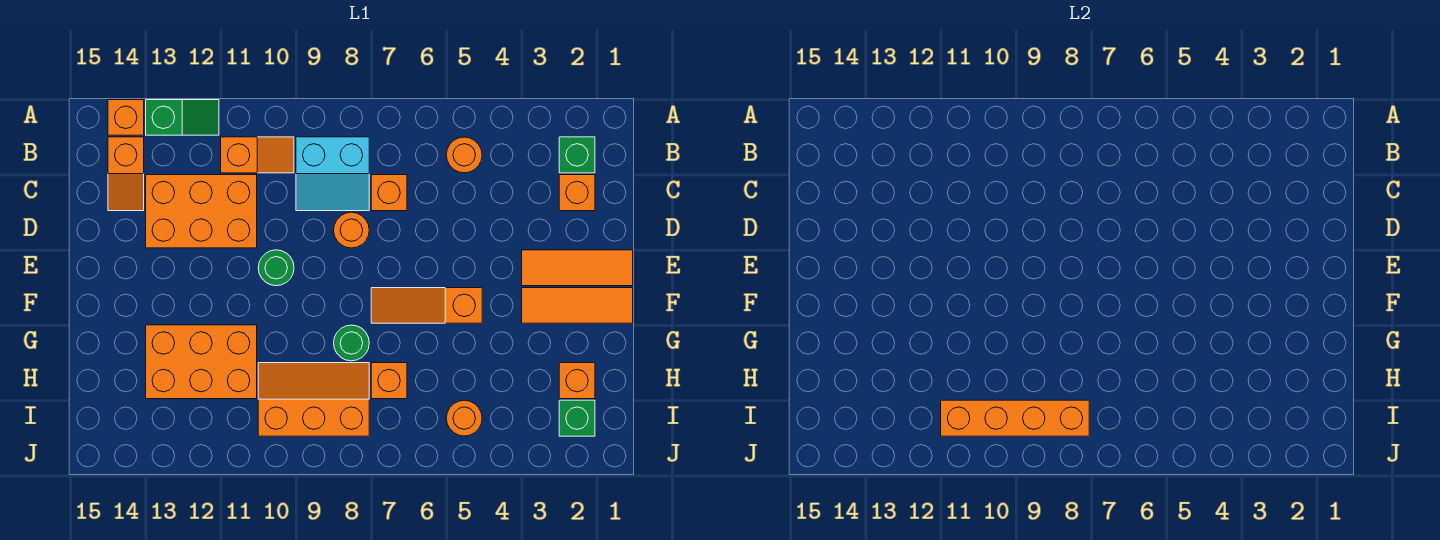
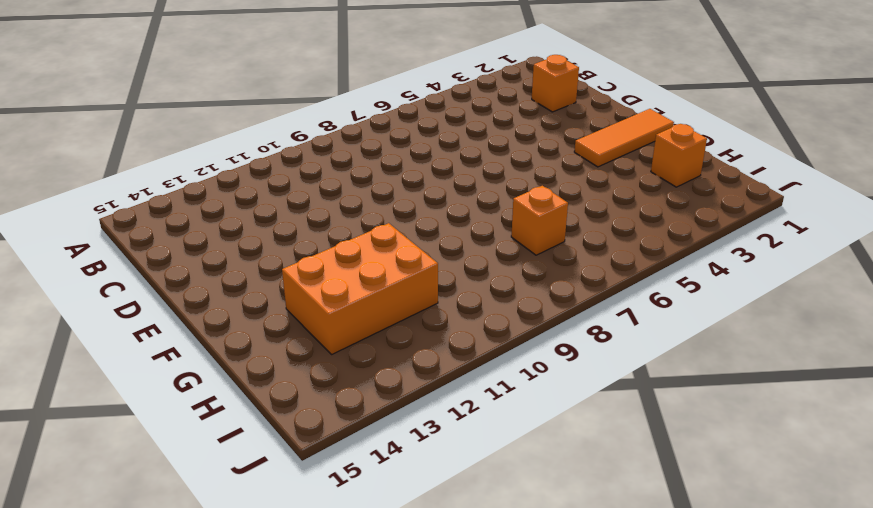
none -> green 1x2 slope [146,100,219,135]
none -> orange 1x1 brick [108,100,144,135]
none -> green 1x1 brick [559,137,595,173]

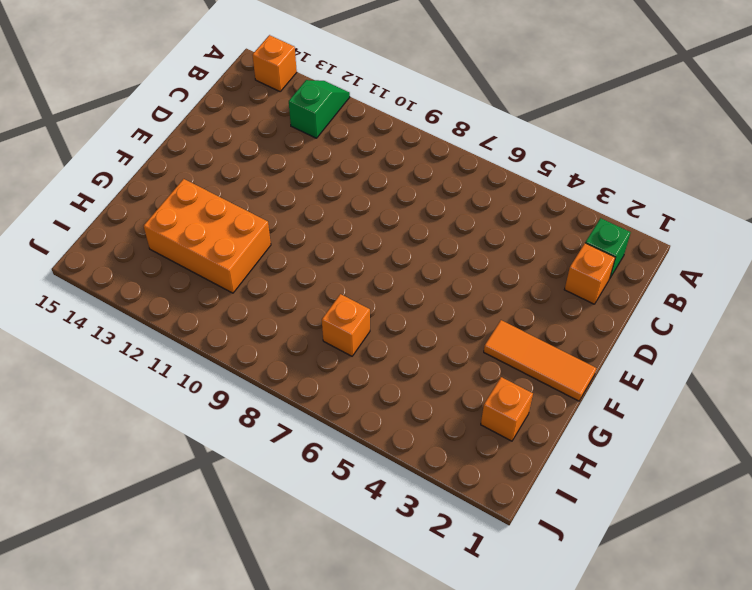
green 1x2 slope [289,80,350,138] -> green 1x2 slope turned to [146,100,219,135]
none -> orange 1x1 round brick [446,137,482,173]
none -> cyan 2x2 slope [296,137,369,211]
none -> orange 1x2 slope [221,137,294,173]

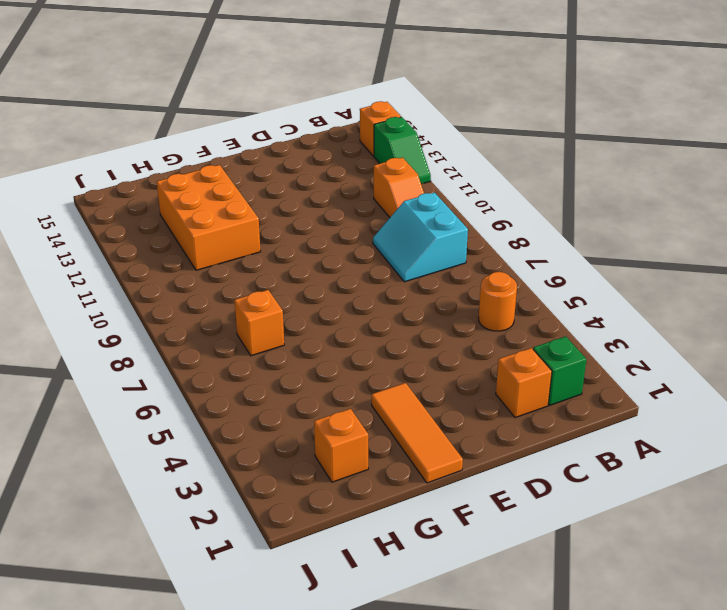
none -> orange 1x2 slope [108,137,144,211]
none -> orange 1x1 brick [371,175,407,211]
none -> orange 2x3 brick [146,175,257,248]

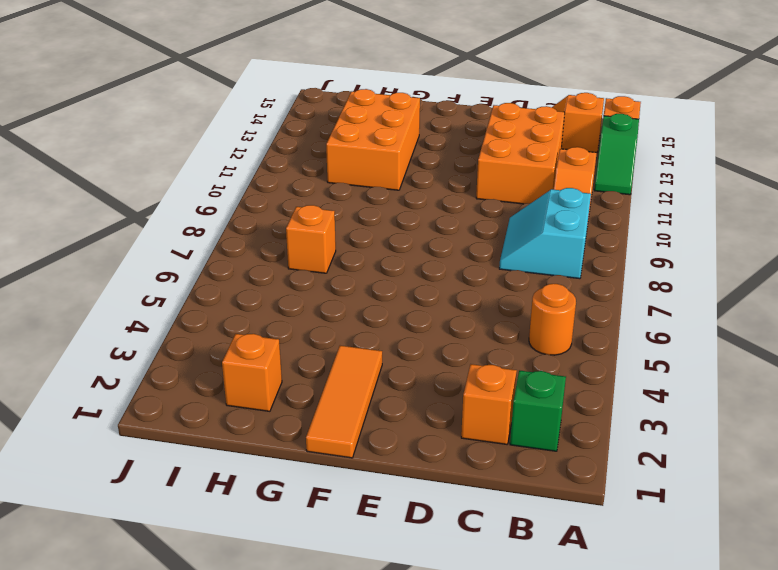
none -> orange 1x1 brick [371,175,407,211]
none -> orange 1x1 round brick [334,212,369,248]
none -> orange 1x3 tile [522,250,633,286]

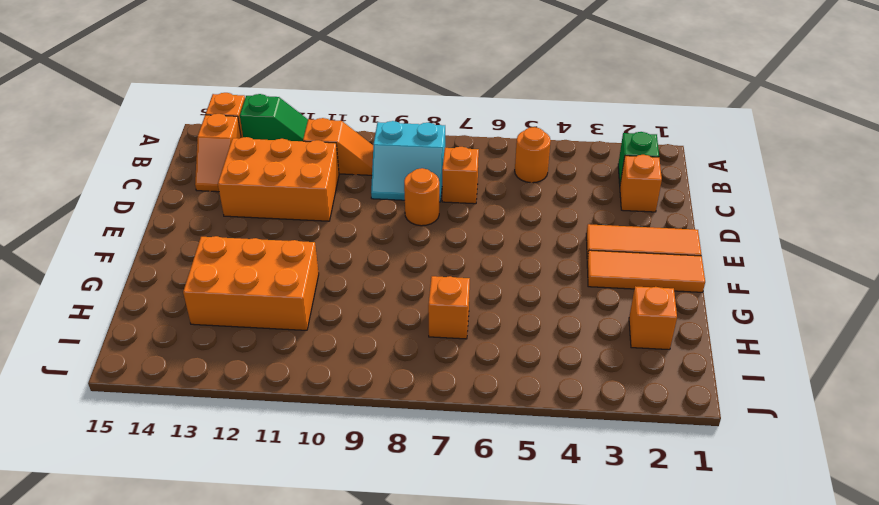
none -> green 1x1 round brick [258,250,294,286]
none -> orange 1x3 slope [371,288,482,323]
none -> green 1x1 round brick [334,325,369,361]

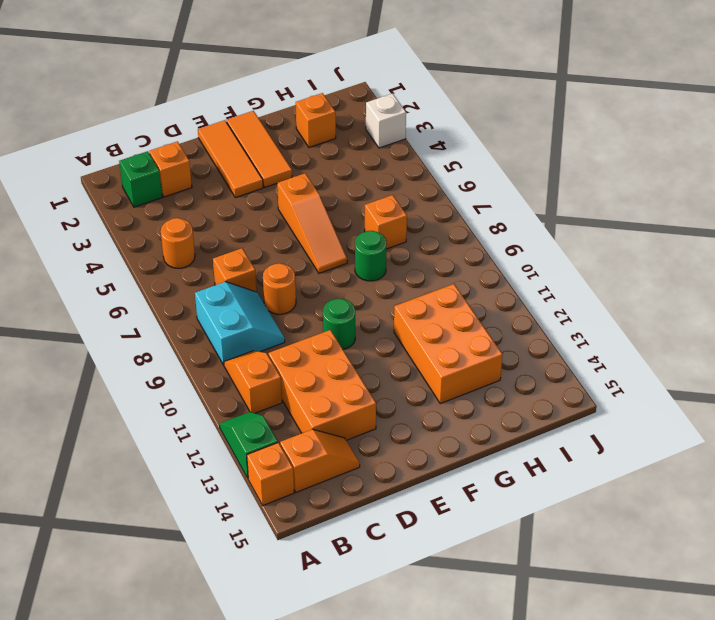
white 1x1 brick [366,94,406,148] -> none
none -> orange 2x3 slope [258,363,369,436]
none -> green 1x1 brick [559,400,595,436]
none -> orange 1x1 round brick [446,400,482,436]

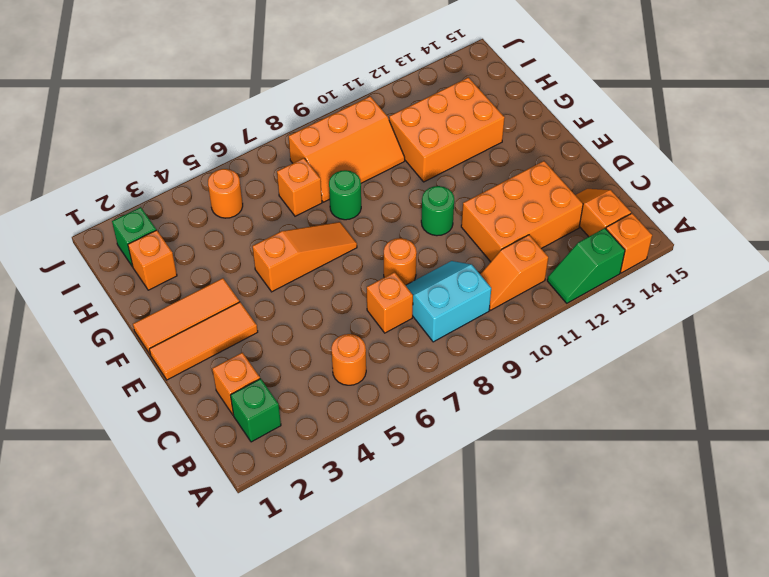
none -> orange 1x4 brick [941,400,1089,436]

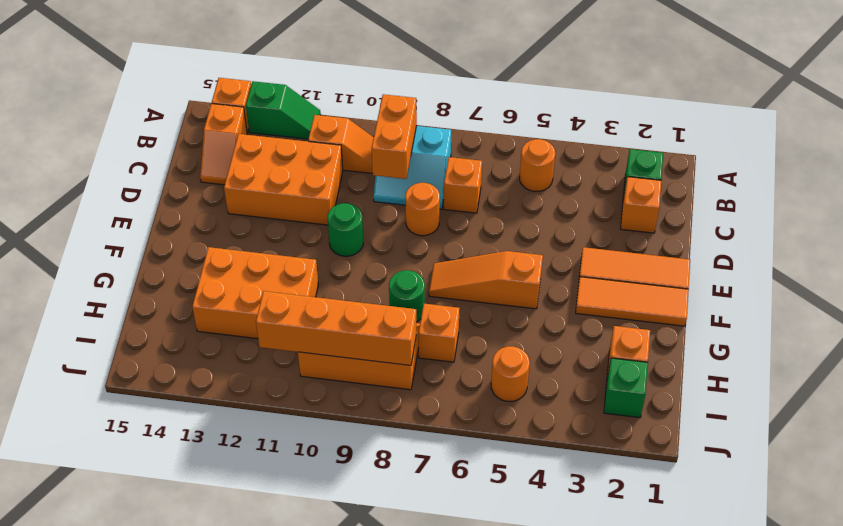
orange 1x2 brick [372,94,417,179] -> none

